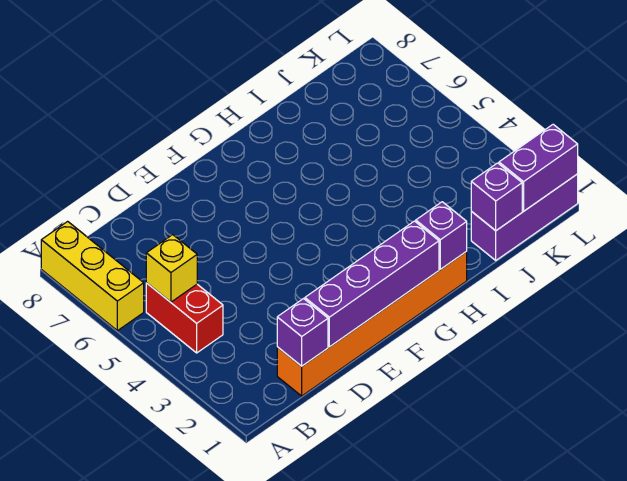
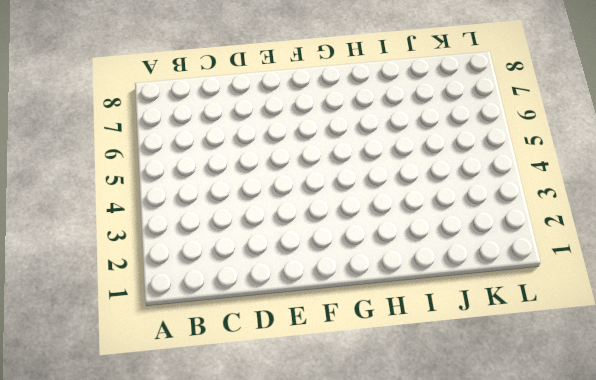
none -> yellow 1x3 brick [41,221,144,331]
none -> red 1x2 brick [146,283,223,353]

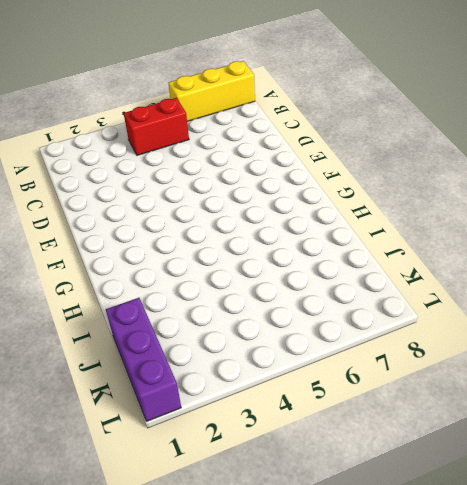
none -> orange 1x6 brick [277,252,467,396]
none -> yellow 1x1 brick [146,235,197,302]

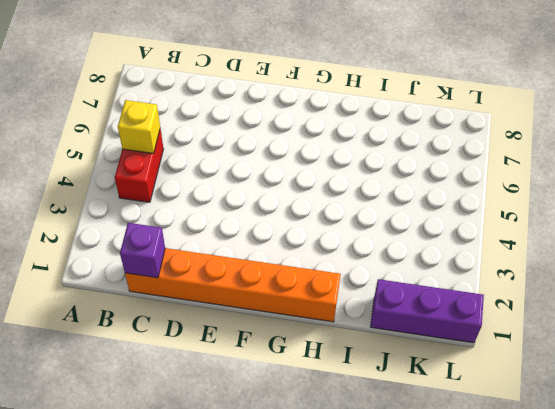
none -> yellow 1x3 brick [41,221,144,331]
none -> purple 1x4 brick [305,221,439,347]

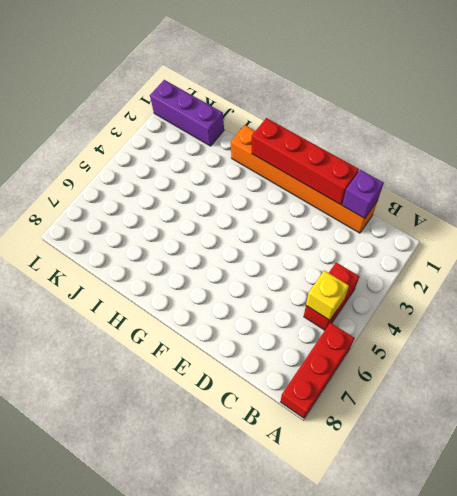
red 1x3 brick [281,323,355,418] -> yellow 1x3 brick [41,221,144,331]
red 1x4 brick [252,118,359,205] -> purple 1x4 brick [305,221,439,347]
none -> purple 1x1 brick [416,202,467,269]
none -> purple 1x1 brick [471,163,522,231]

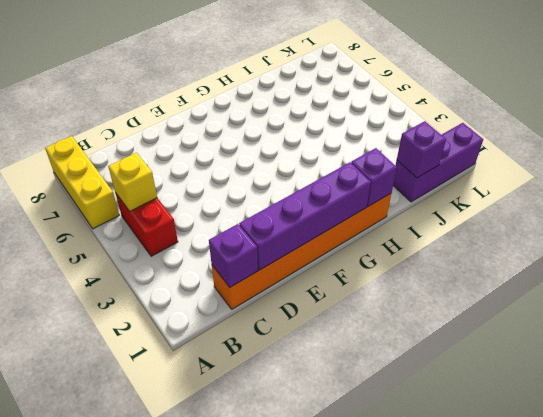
none -> purple 1x2 brick [499,124,578,211]

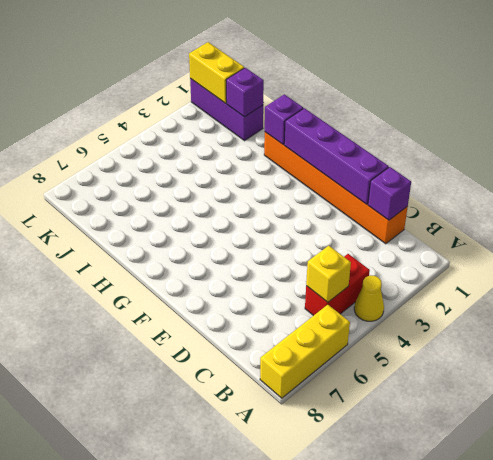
yellow 1x1 cone [354,276,384,321] -> none
yellow 1x2 brick [189,42,244,103] -> purple 1x2 brick [499,124,578,211]

